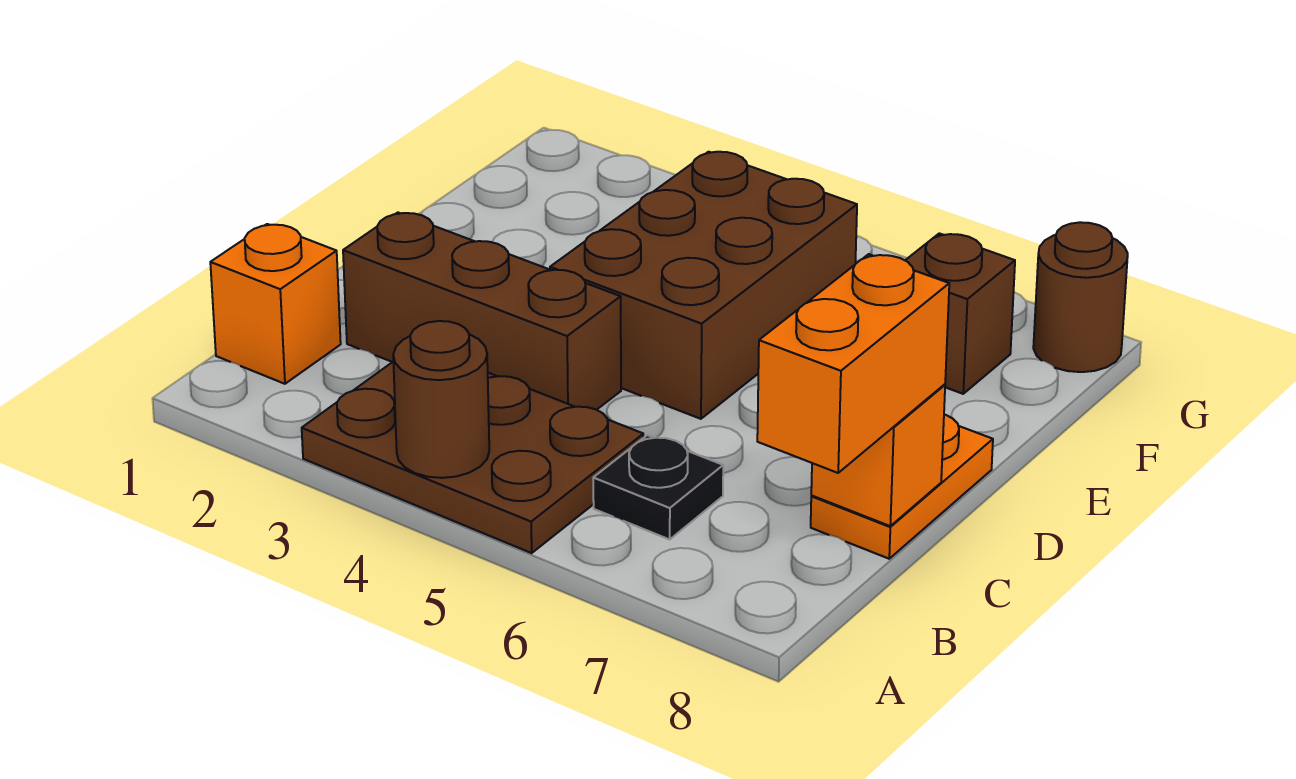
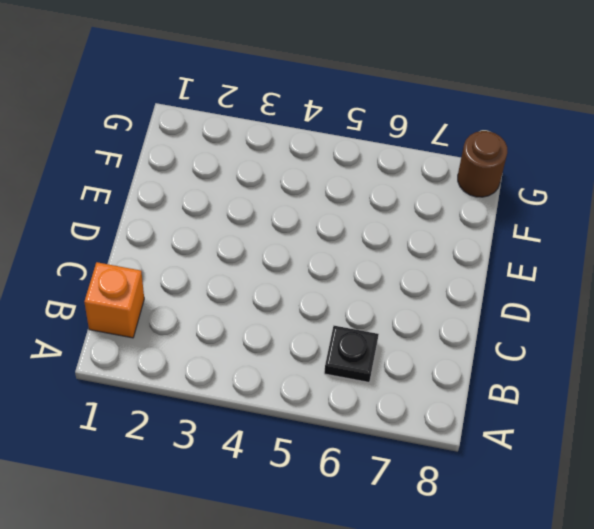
none -> brown 2x3 plate [302,362,643,553]
none -> brown 1x3 brick [343,213,621,410]

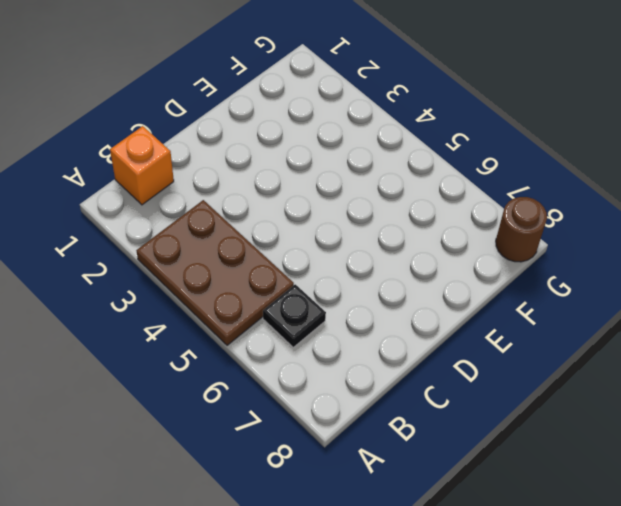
none -> brown 1x3 brick [343,213,621,410]
none -> orange 1x2 plate [811,414,993,559]

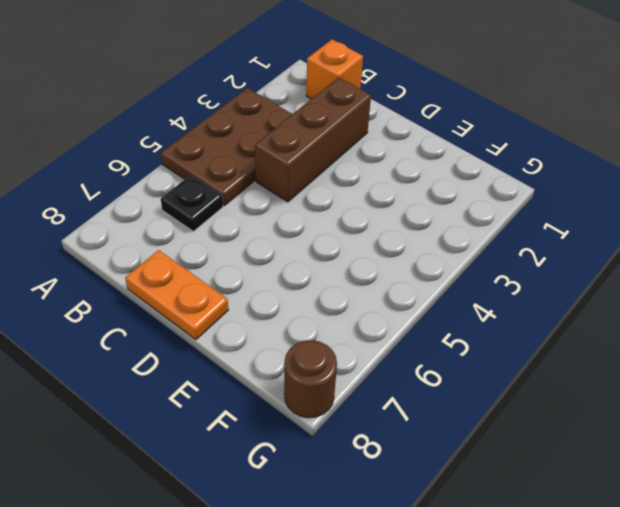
none -> brown 2x3 brick [550,152,857,419]
none -> brown 1x1 brick [905,233,1015,394]

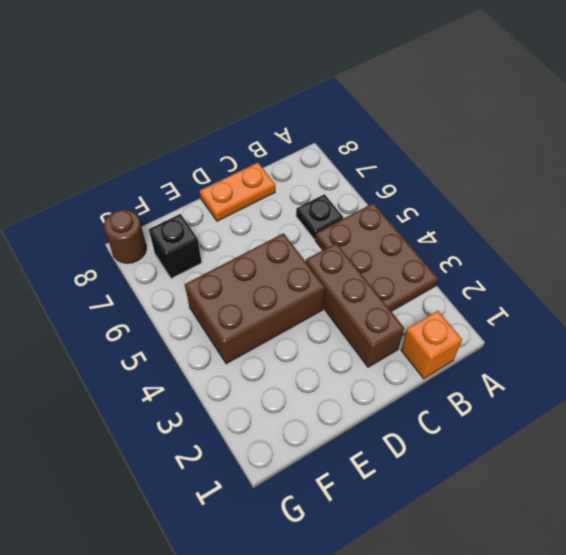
black 1x1 brick [149,214,202,279] -> brown 1x1 brick [905,233,1015,394]
none -> brown 1x1 round brick [393,321,489,478]
none -> orange 1x1 brick [811,384,945,526]

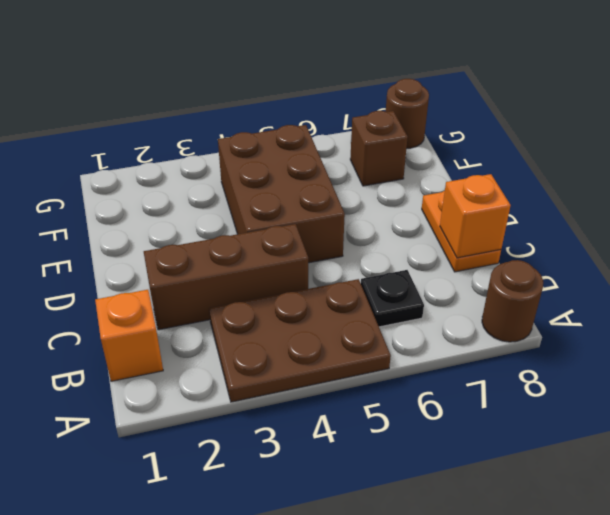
brown 1x1 round brick [482,260,543,342] -> brown 1x1 round brick moved to [393,321,489,478]
none -> orange 1x2 brick [757,254,949,473]

